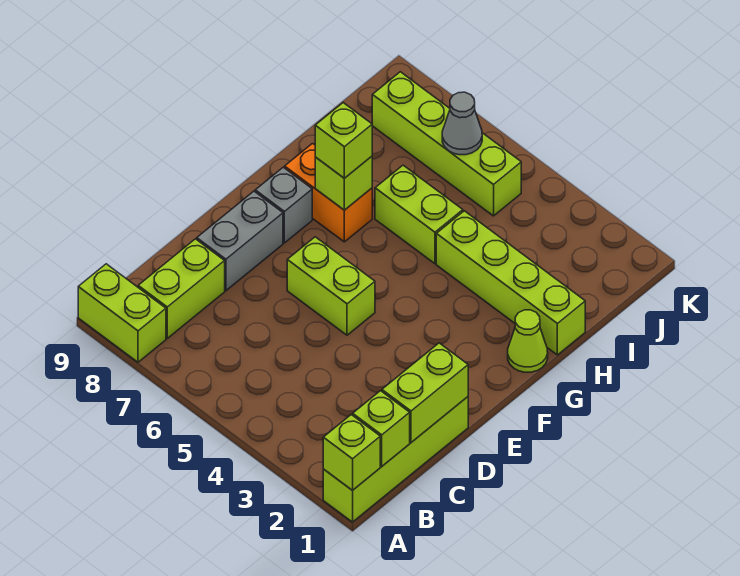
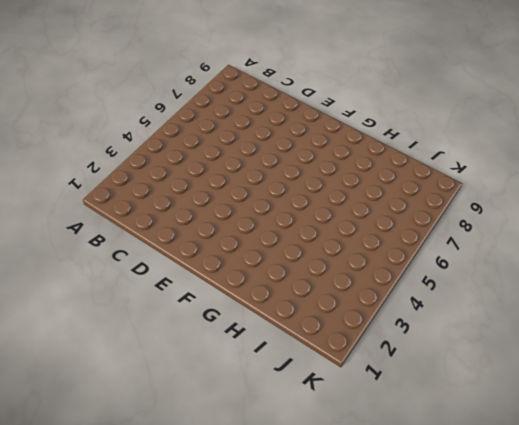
none -> lime 1x4 brick [323,397,468,522]
none -> lime 1x2 brick [78,264,166,362]
none -> lime 1x2 brick [138,239,225,338]

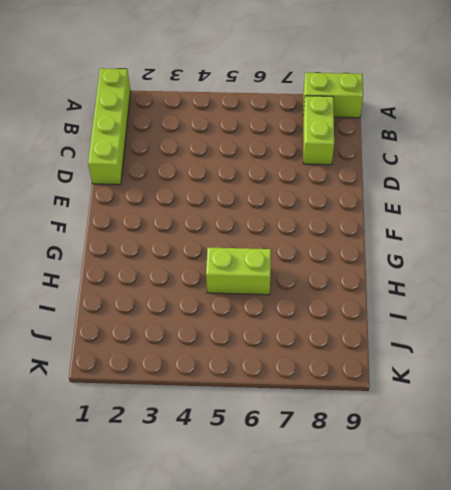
none -> grey 1x2 brick [197,191,283,291]
none -> lime 1x2 brick [287,237,375,335]
none -> grey 1x1 brick [255,167,312,243]

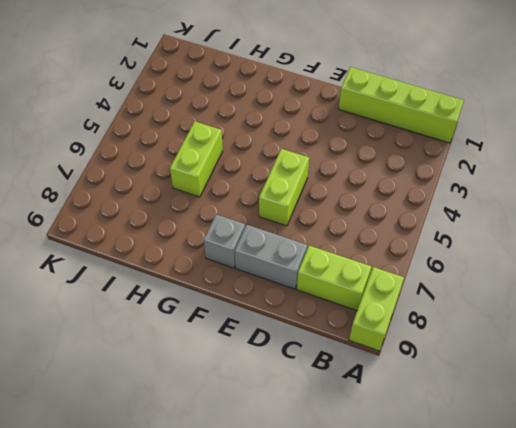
none -> lime 1x1 cone [508,310,548,372]
none -> orange 1x2 brick [285,144,372,242]
none -> lime 1x4 brick [436,211,585,355]

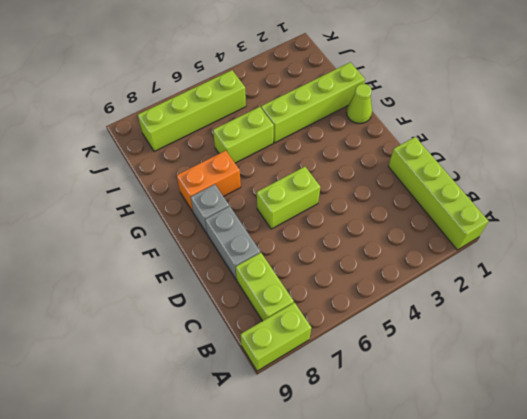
none -> lime 1x1 brick [323,415,380,490]
none -> lime 1x1 brick [353,391,410,466]
none -> lime 1x2 brick [382,343,468,442]

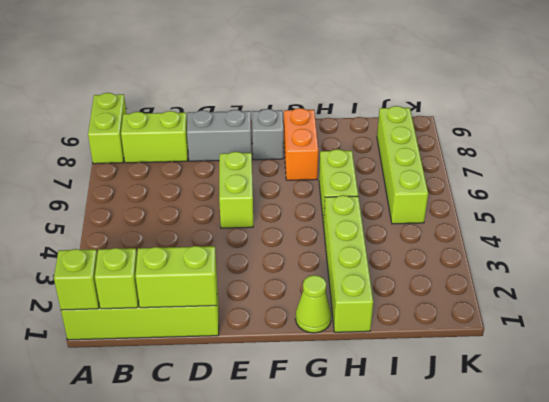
none -> lime 1x1 brick [315,156,372,210]
none -> grey 1x1 cone [442,92,482,155]
none -> lime 1x1 brick [315,103,372,178]

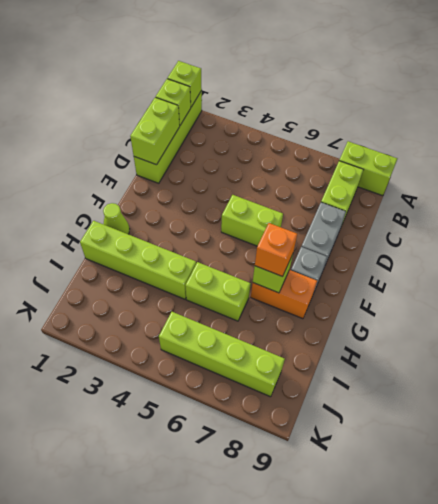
orange 1x1 brick [255,223,297,277] -> lime 1x1 brick [315,103,372,178]
none -> grey 1x1 cone [442,92,482,155]

